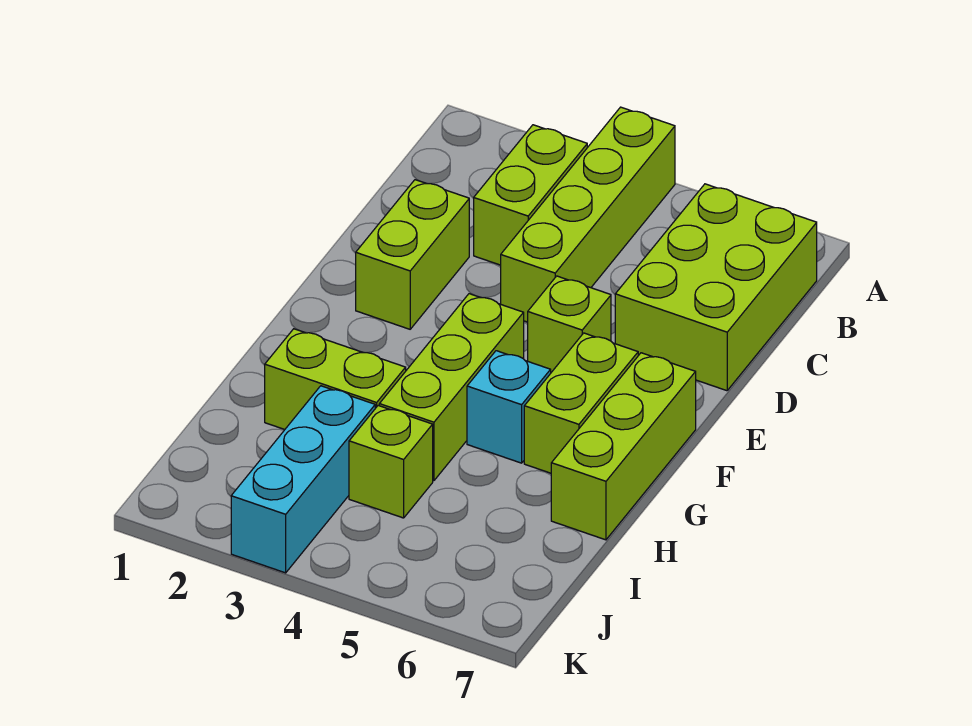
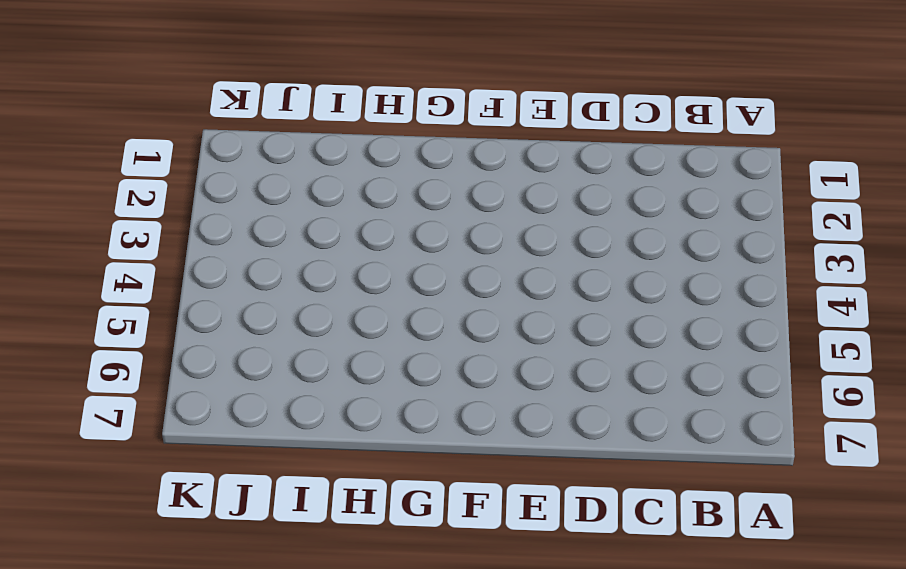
none -> lime 1x4 brick [501,107,675,322]
none -> lime 1x2 brick [474,125,587,265]
none -> lime 2x3 brick [615,184,817,391]

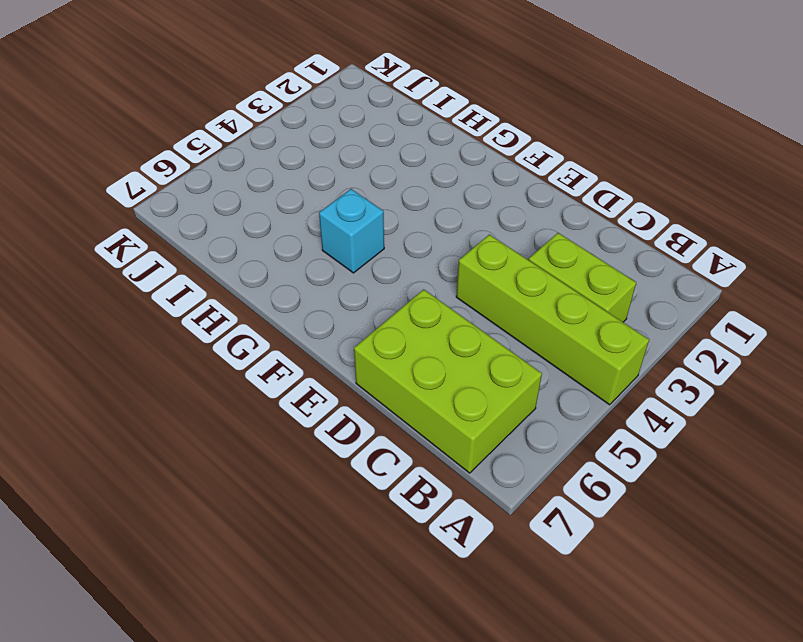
none -> lime 1x2 brick [356,180,469,329]
none -> lime 1x1 brick [528,276,611,372]
none -> lime 1x3 brick [379,294,524,481]

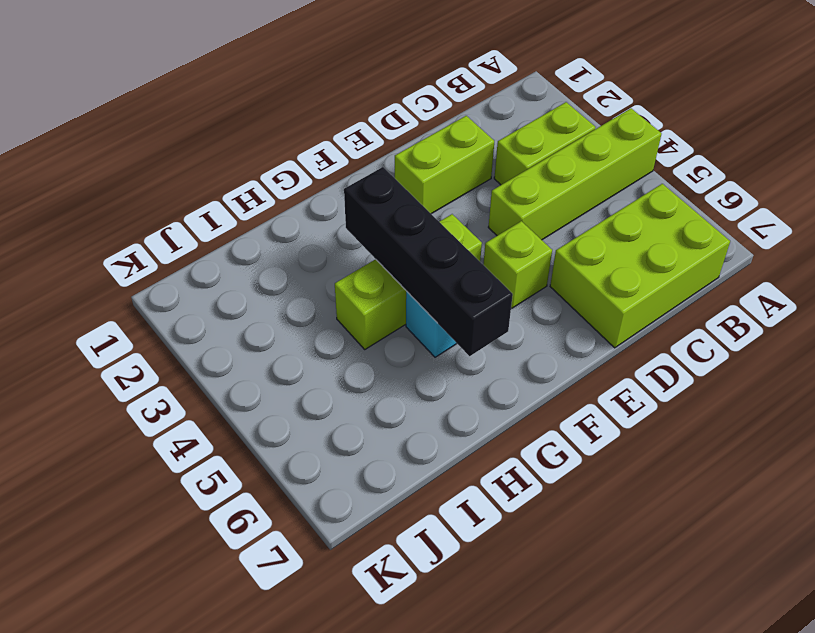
black 1x4 brick [344,167,513,356] -> none
none -> lime 1x2 brick [524,333,638,473]
none -> lime 1x3 brick [551,353,696,540]
none -> lime 1x2 brick [265,329,406,429]

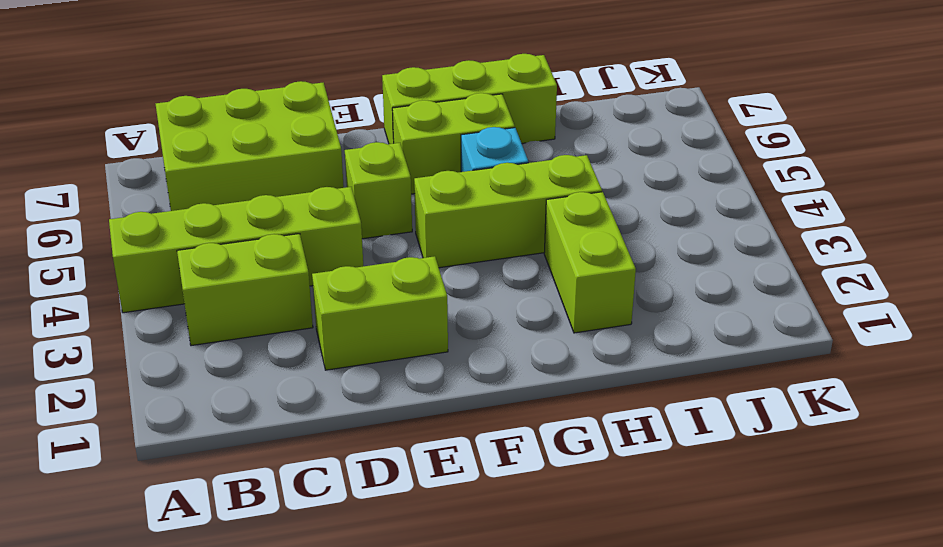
none -> cyan 1x3 brick [231,386,375,573]
none -> lime 1x1 brick [349,406,433,518]

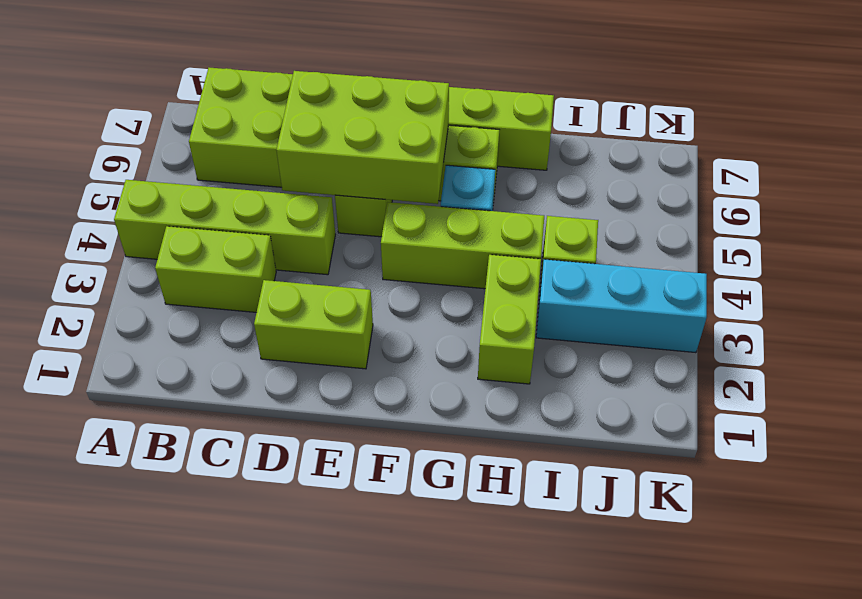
lime 2x3 brick [276,71,449,204] -> none

